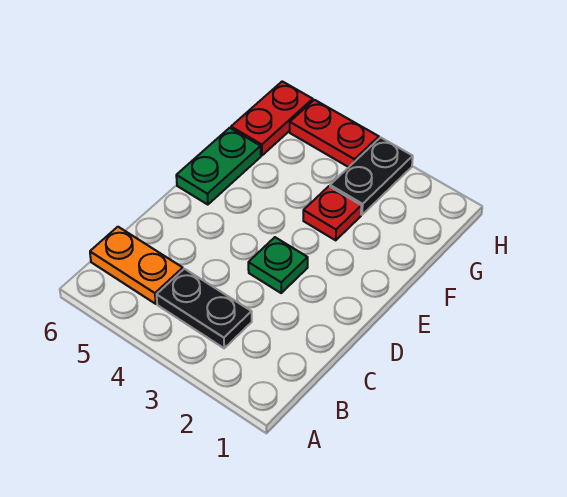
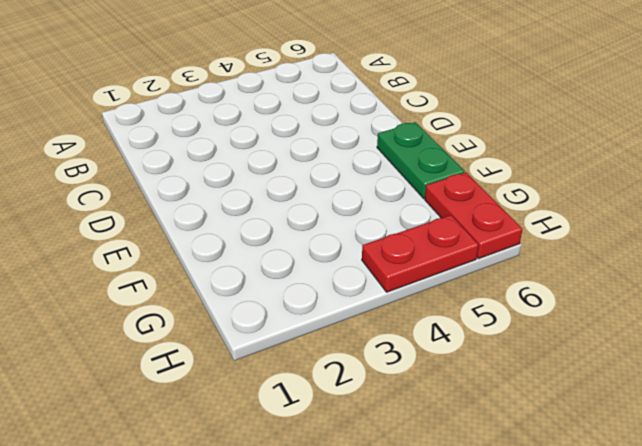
none -> black 1x2 plate [157,269,252,348]
none -> orange 1x2 plate [90,227,183,304]

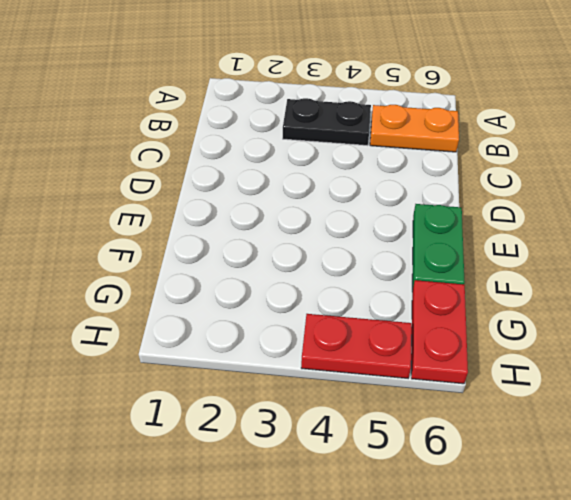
none -> green 1x1 plate [248,237,308,293]
none -> red 1x1 plate [303,186,361,240]

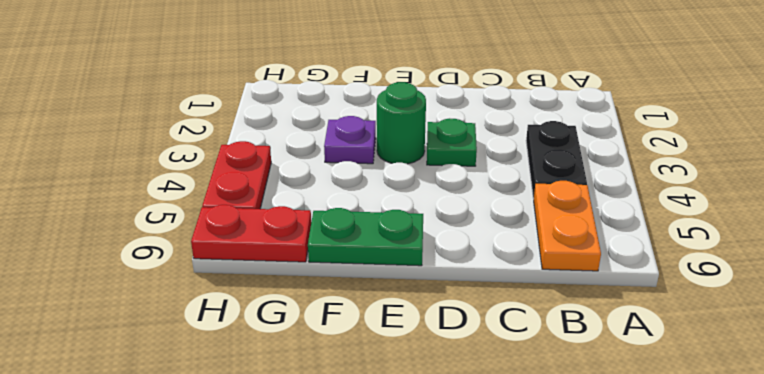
green 1x1 round brick [377,82,426,164] -> none
purple 1x1 plate [324,116,376,164] -> red 1x1 plate [303,186,361,240]
none -> black 1x2 plate [330,137,413,215]

